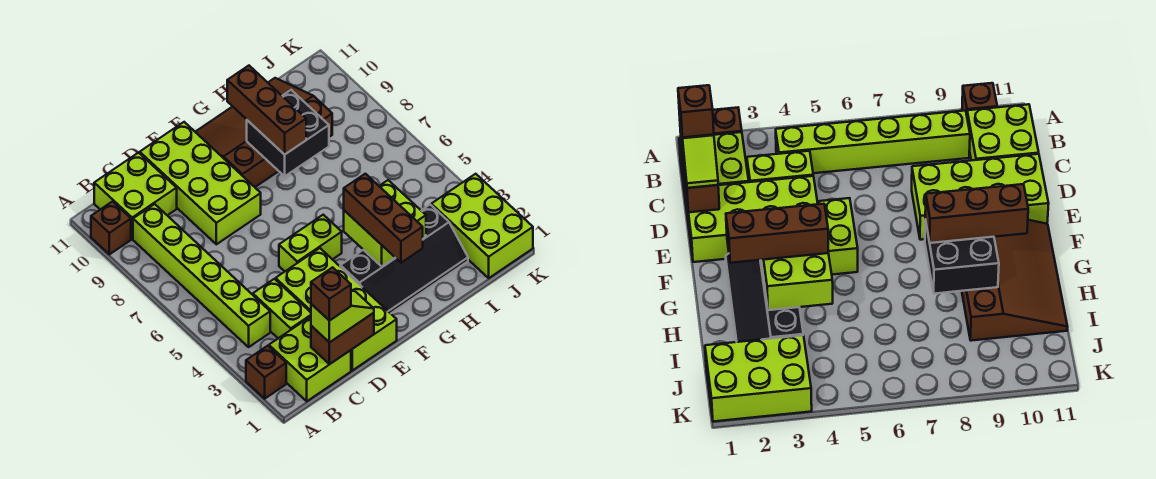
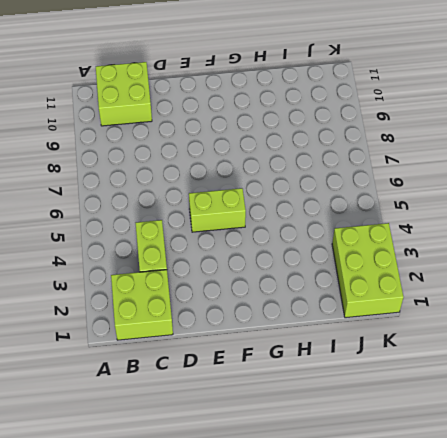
none -> brown 1x1 brick [246,346,286,399]
none -> brown 1x1 brick [91,201,131,254]
none -> lime 1x6 brick [133,204,270,347]

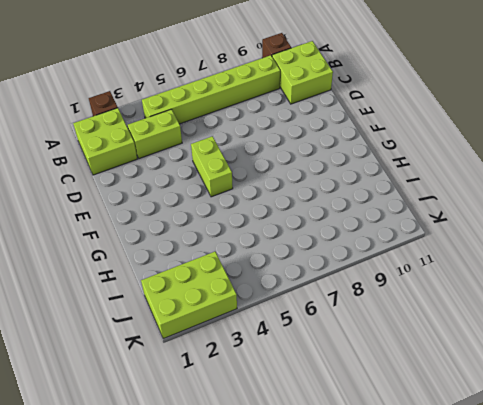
none -> lime 2x4 brick [276,248,397,370]
none -> lime 2x4 brick [140,122,261,244]
none -> black 2x4 slope [340,205,468,313]

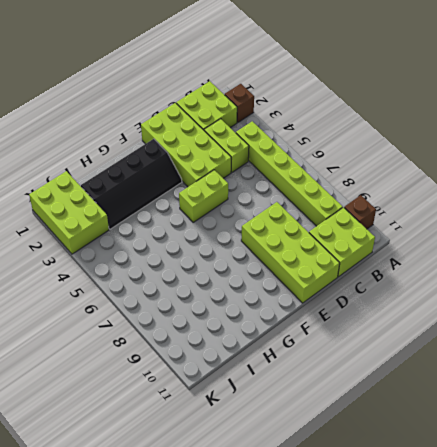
black 2x4 slope [81,139,182,229] -> black 2x4 slope turned to [340,205,468,313]
none -> brown 3x4 slope [196,78,332,187]
none -> brown 1x2 brick [311,313,374,364]
none -> lime 2x2 brick [344,180,426,266]

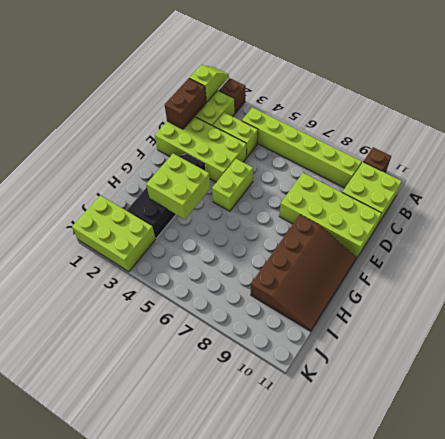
lime 1x2 slope [189,65,229,102] -> lime 1x2 slope turned to [311,291,374,343]
none -> black 2x2 brick [247,90,329,176]
none -> brown 1x3 brick [344,174,423,263]
none -> brown 1x3 brick [227,66,306,155]

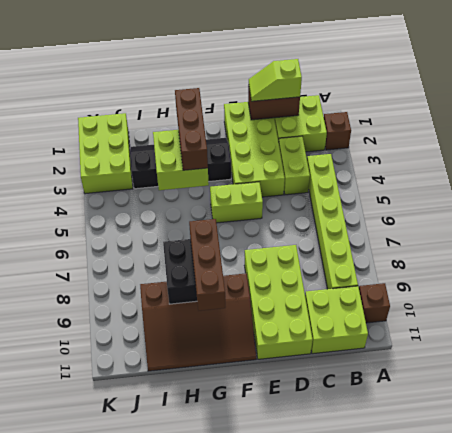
none -> brown 1x1 brick [311,267,351,321]

